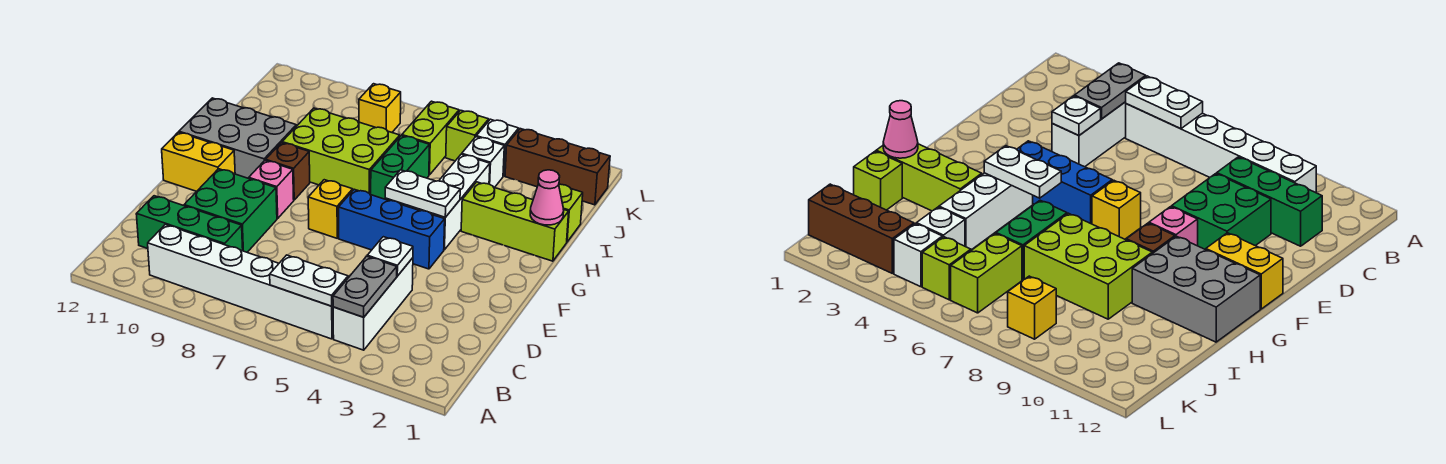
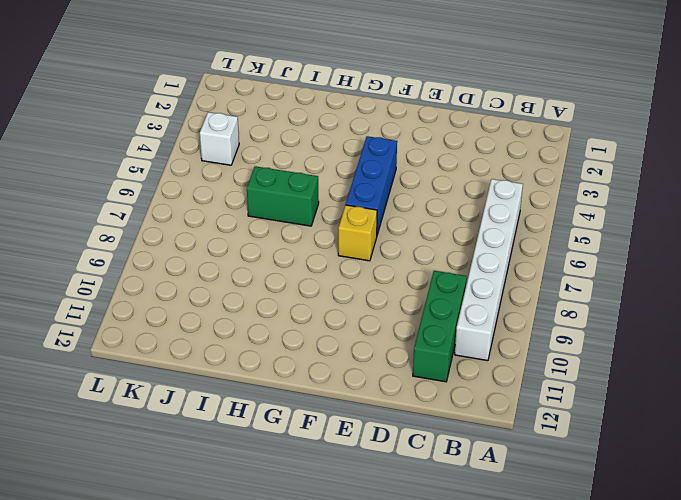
none -> white 1x3 brick [333,258,413,350]
none -> green 2x2 brick [184,169,277,252]
none -> pink 1x1 brick [249,160,294,218]

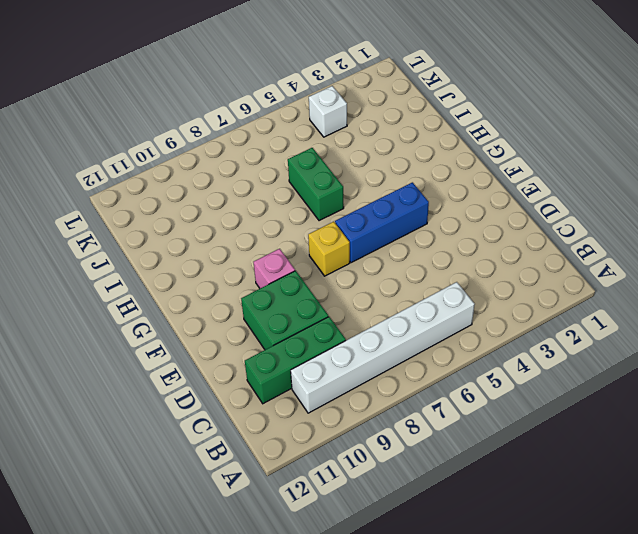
none -> white 1x3 brick [333,258,413,350]
none -> yellow 1x2 brick [162,132,235,191]
none -> white 1x3 brick [416,154,490,250]

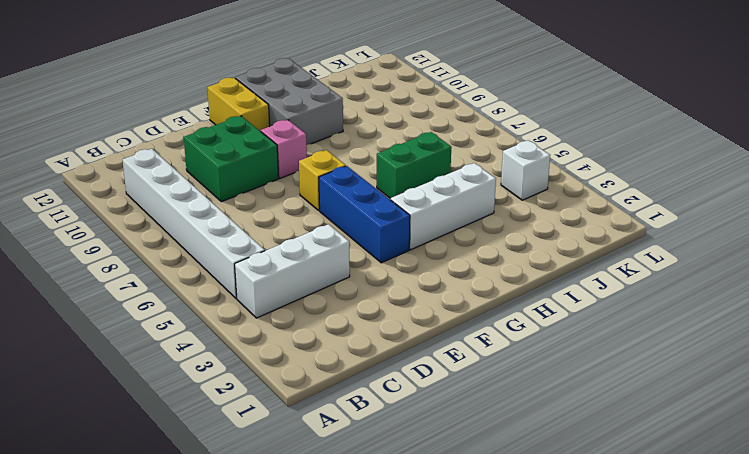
none -> green 1x3 brick [136,196,243,251]
none -> brown 1x1 brick [266,143,310,200]
none -> lime 1x3 brick [461,182,569,261]

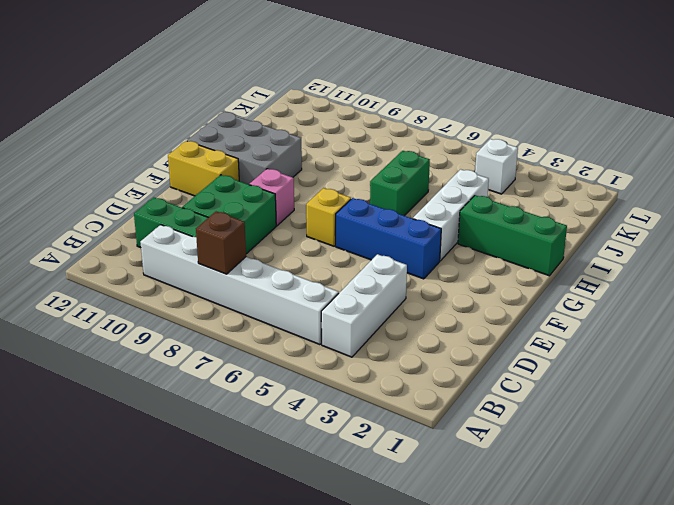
brown 1x1 brick [196,211,246,274] -> brown 1x1 brick moved to [266,143,310,200]
green 1x3 brick [458,195,567,276] -> lime 1x3 brick [461,182,569,261]
none -> lime 2x3 brick [282,108,400,195]
none -> lime 1x1 brick [559,184,583,242]
none -> white 1x1 brick [462,137,504,188]

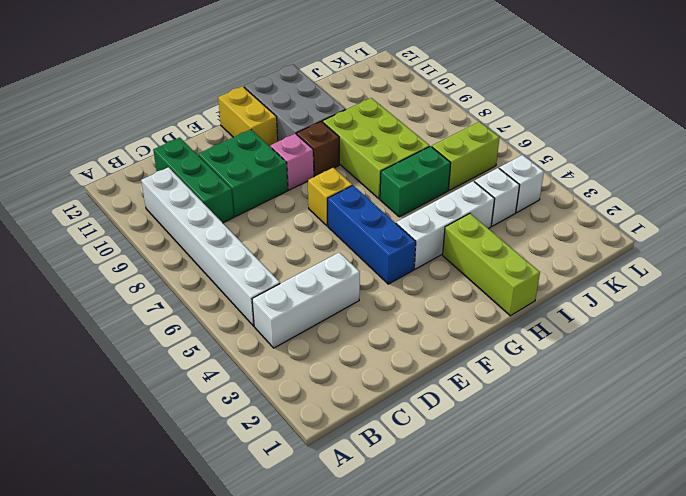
none -> lime 1x1 brick [559,184,583,242]
none -> brown 1x3 brick [505,129,610,205]
none -> lime 1x1 brick [446,110,489,161]

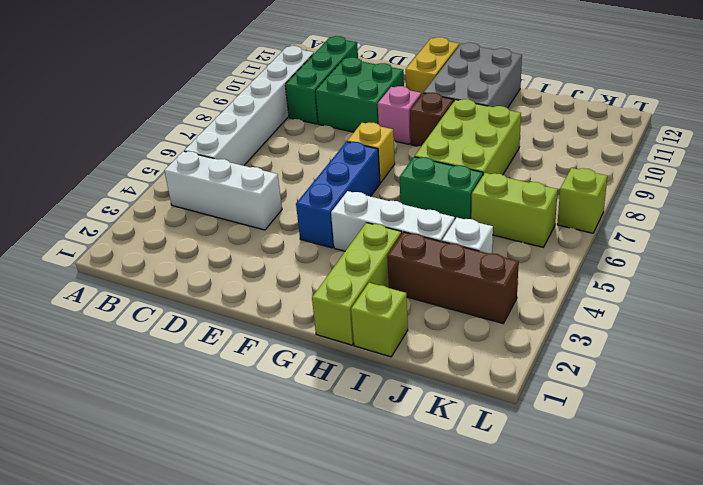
brown 1x3 brick [387,232,519,323] -> brown 1x3 brick turned to [505,129,610,205]
lime 1x1 brick [557,168,607,233] -> lime 1x1 brick moved to [446,110,489,161]
none -> white 1x1 brick [476,119,519,176]
none -> yellow 1x1 brick [359,84,401,132]
none -> grey 1x2 plate [333,256,397,317]

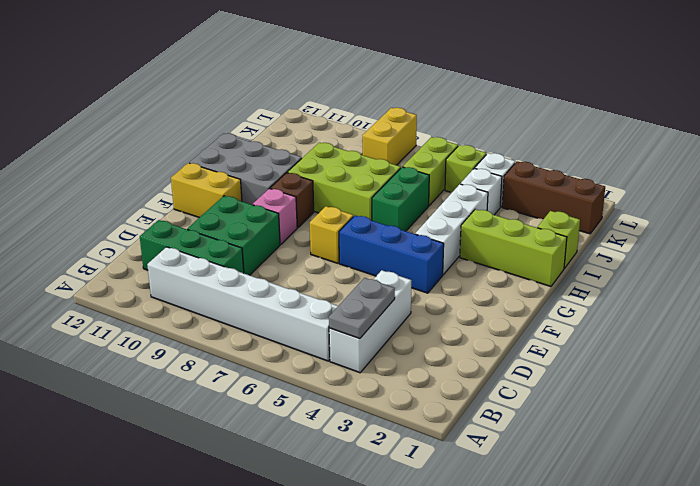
yellow 1x2 brick [362,108,417,165] -> yellow 1x1 brick [359,84,401,132]
none -> white 1x2 plate [270,255,348,306]
none -> white 1x1 plate [367,237,413,276]
none -> white 1x2 plate [385,170,460,217]

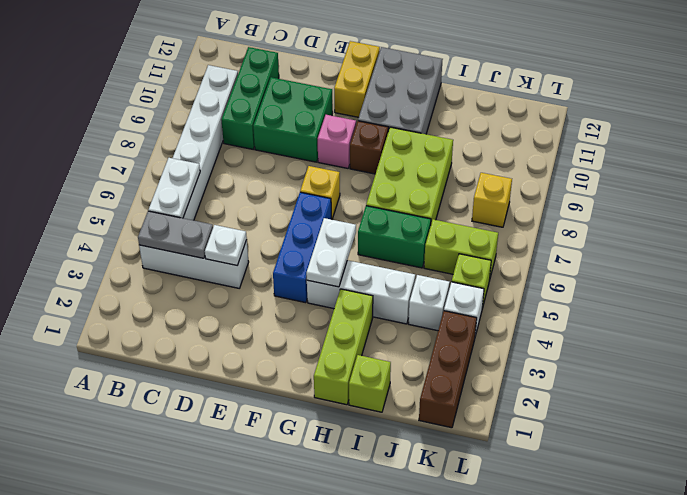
none -> pink 1x1 cone [530,170,564,225]

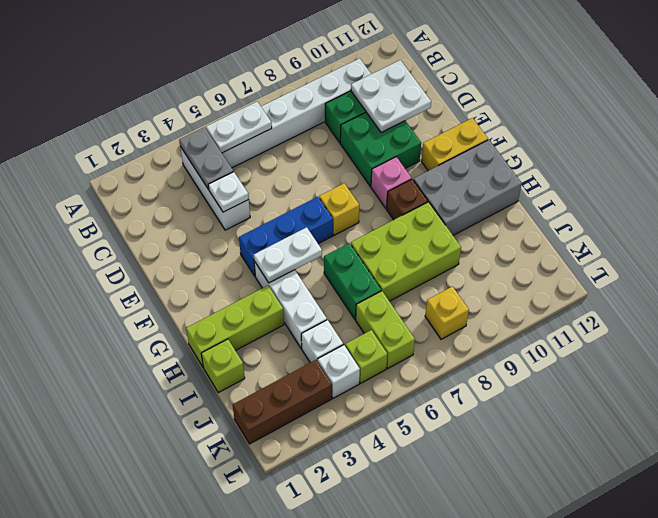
white 2x2 plate [351,60,431,133] -> none
none -> pink 1x1 cone [530,170,564,225]

